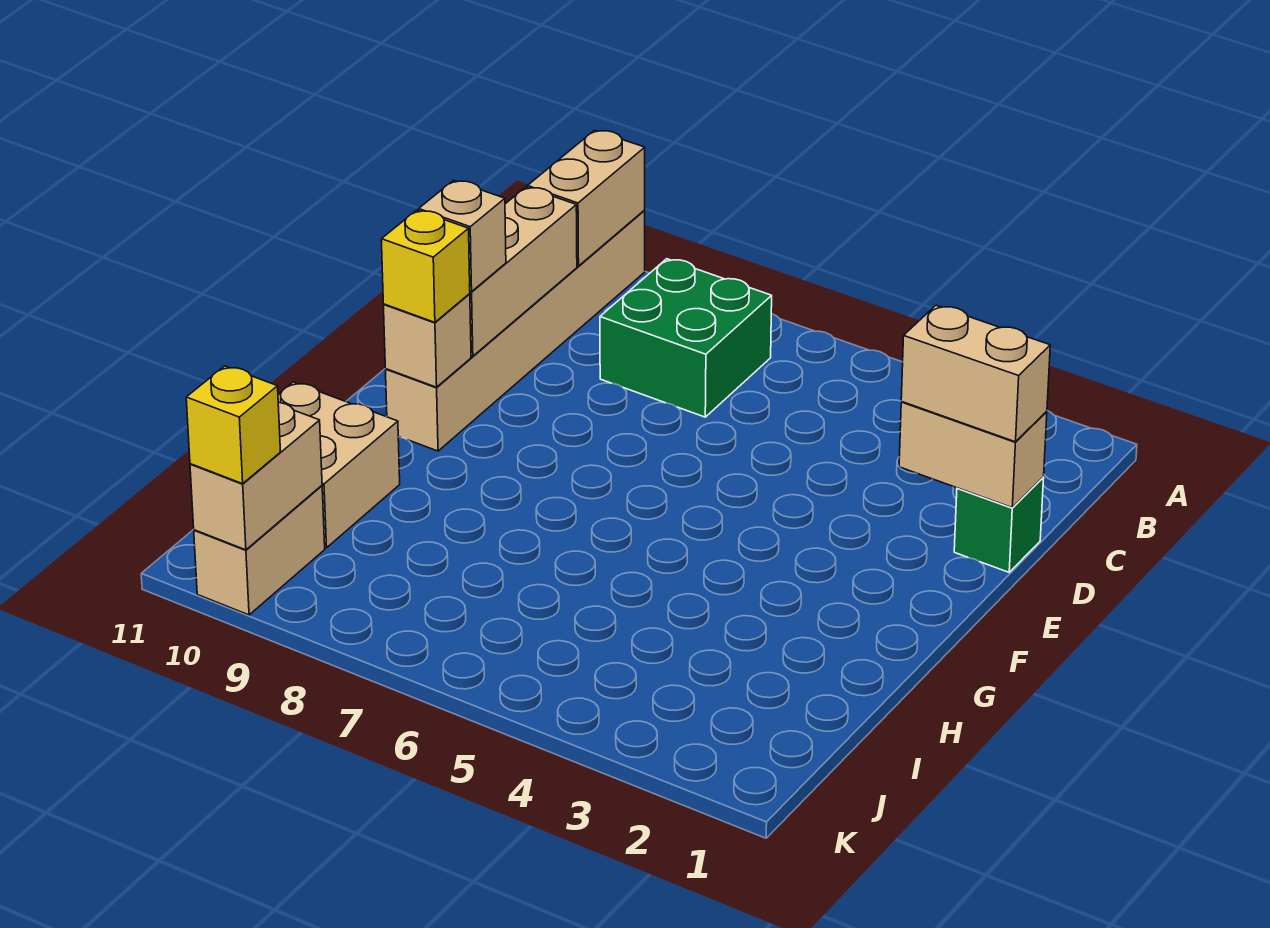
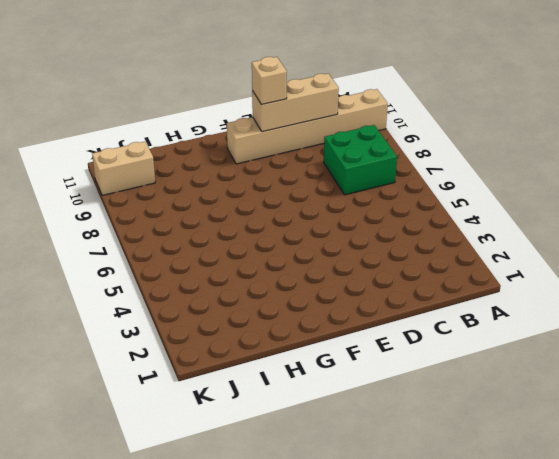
none -> green 1x1 brick [954,477,1044,572]
none -> tan 2x2 brick [278,382,400,548]
none -> tan 1x2 brick [528,130,645,266]

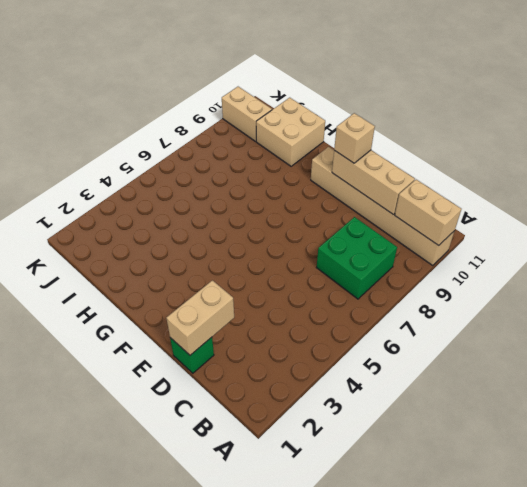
none -> tan 1x1 brick [384,294,471,387]
none -> tan 1x2 brick [190,403,322,550]
none -> tan 1x2 brick [901,305,1050,442]

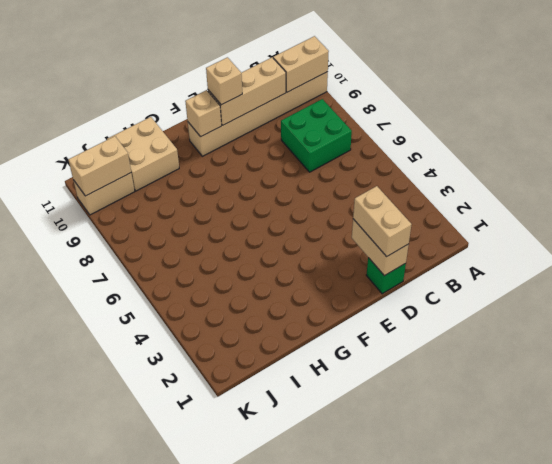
none -> yellow 1x1 brick [381,210,470,322]
none -> yellow 1x1 brick [186,366,281,484]

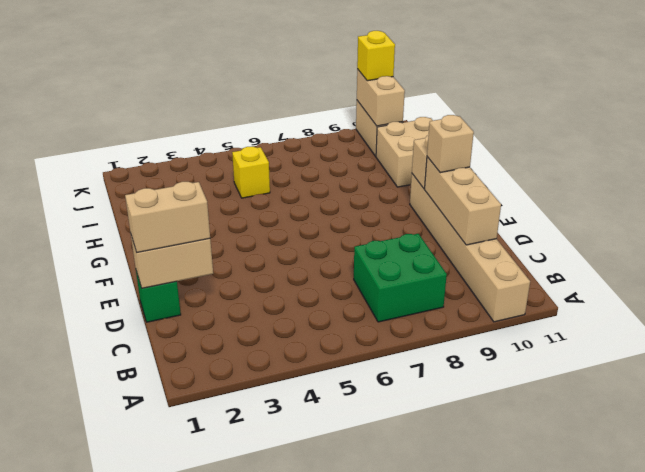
yellow 1x1 brick [232,146,270,198] -> yellow 1x1 brick moved to [381,210,470,322]
none -> tan 1x2 brick [528,130,645,266]

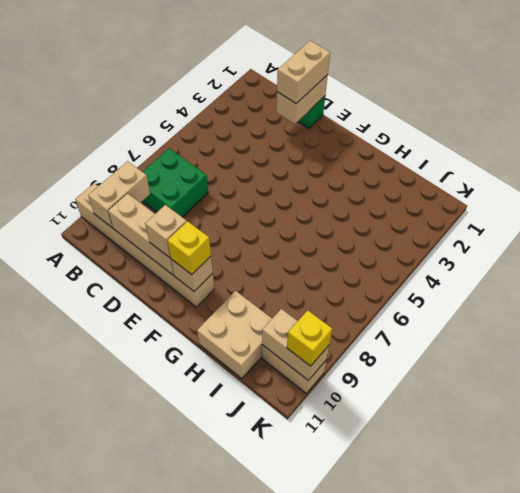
tan 1x2 brick [88,161,150,228] -> tan 1x2 brick turned to [528,130,645,266]

